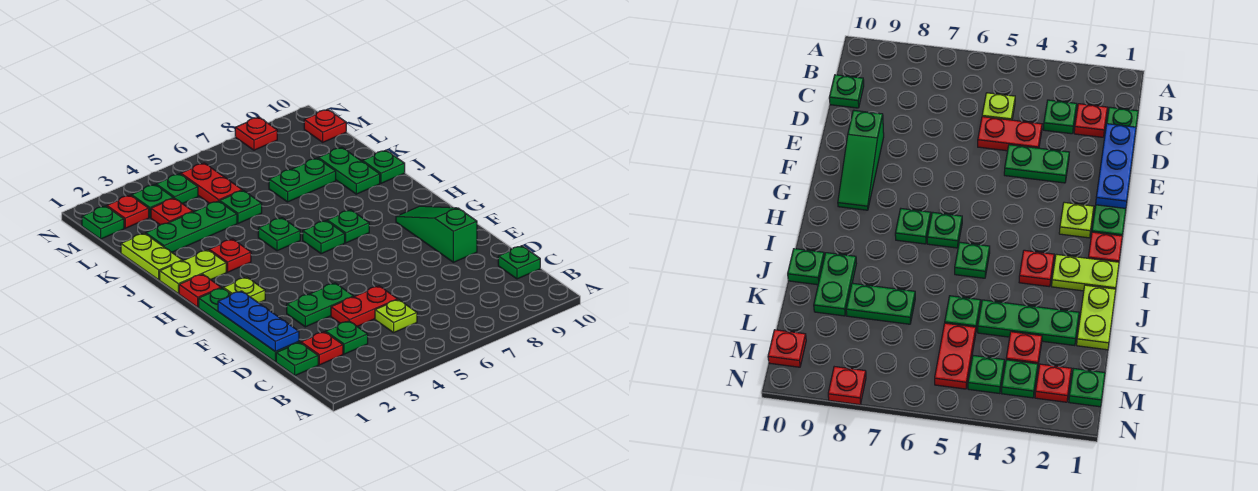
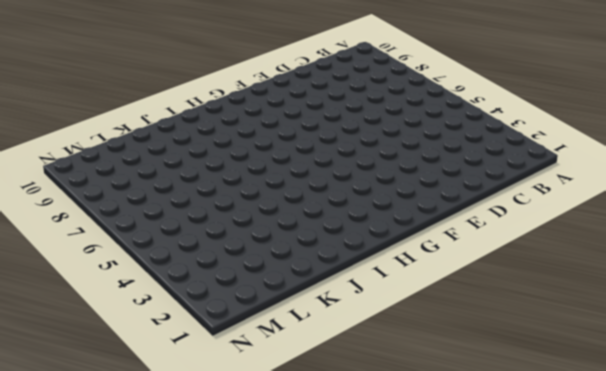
none -> green 1x1 plate [276,343,318,375]
none -> red 1x1 plate [301,332,343,365]
none -> green 1x1 plate [326,321,368,354]
none -> lime 1x1 plate [375,300,417,333]

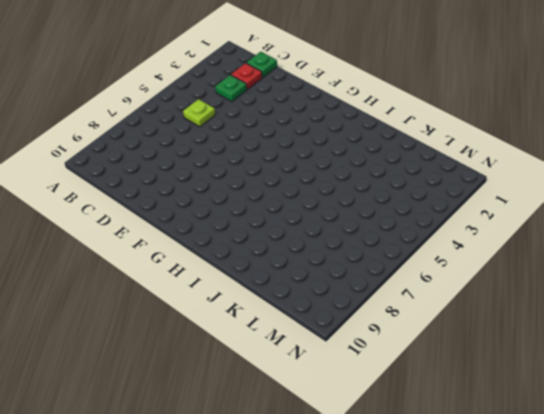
none -> green 1x1 plate [498,246,540,279]
none -> green 1x4 plate [199,288,299,362]
none -> red 1x2 plate [331,286,398,327]
none -> green 1x2 plate [287,283,353,327]

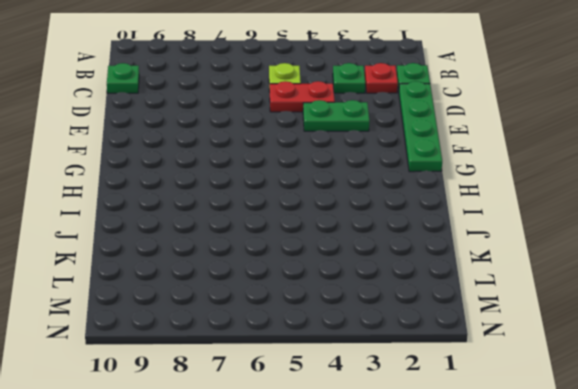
none -> green 1x3 slope [396,206,477,262]
none -> lime 1x1 plate [223,277,265,303]
none -> red 1x1 plate [179,274,221,307]
none -> green 1x1 plate [303,221,345,254]

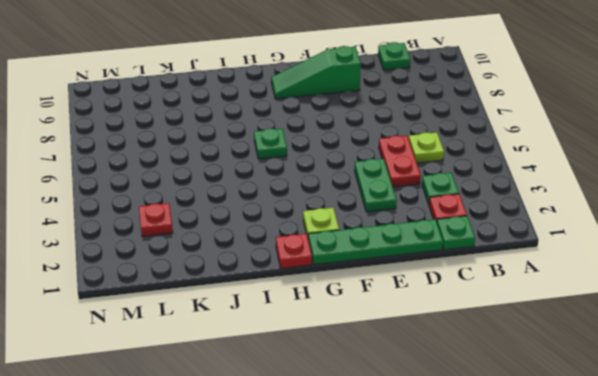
none -> green 1x1 plate [327,210,369,243]
none -> lime 1x2 plate [160,250,226,294]
none -> red 1x1 plate [209,239,251,272]
none -> green 1x1 plate [258,218,300,251]

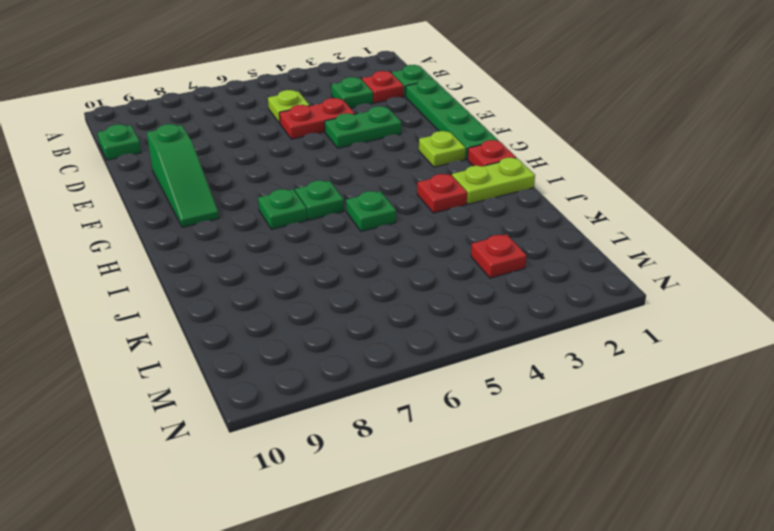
none -> lime 1x2 plate [121,233,182,280]
none -> green 1x2 plate [318,147,380,194]
none -> green 1x1 plate [363,150,405,183]
none -> green 1x3 plate [146,201,237,252]

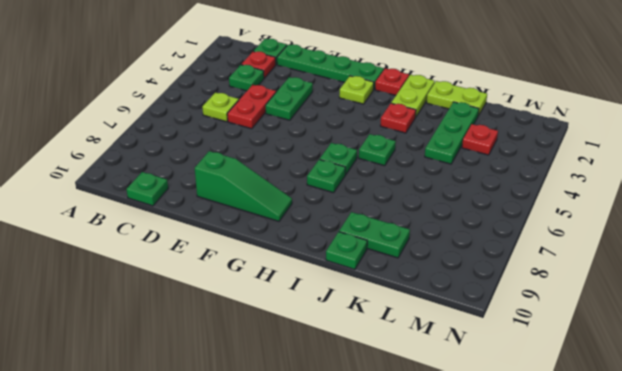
none -> green 1x1 plate [220,190,262,223]
none -> green 1x2 plate [269,158,336,202]
none -> red 1x2 plate [181,163,242,203]
none -> green 1x1 plate [82,206,124,239]

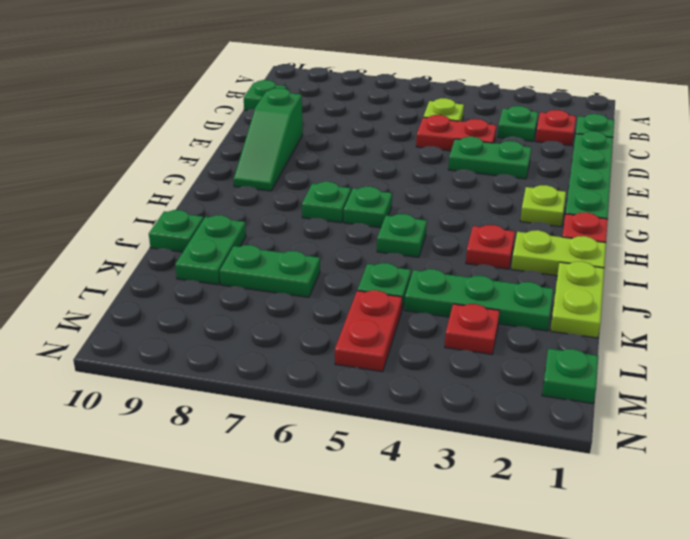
none -> red 1x1 plate [107,195,149,228]
none -> green 1x1 plate [131,185,173,218]
none -> green 1x1 plate [156,174,198,204]
none -> red 1x1 plate [304,109,346,142]

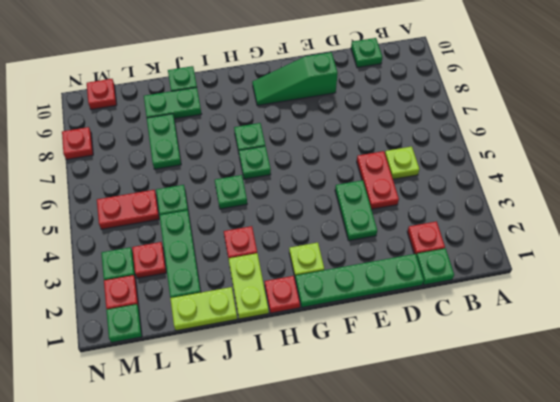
none -> green 1x1 plate [326,321,368,354]
none -> green 1x1 plate [156,174,198,204]
none -> blue 1x3 plate [218,291,299,352]

